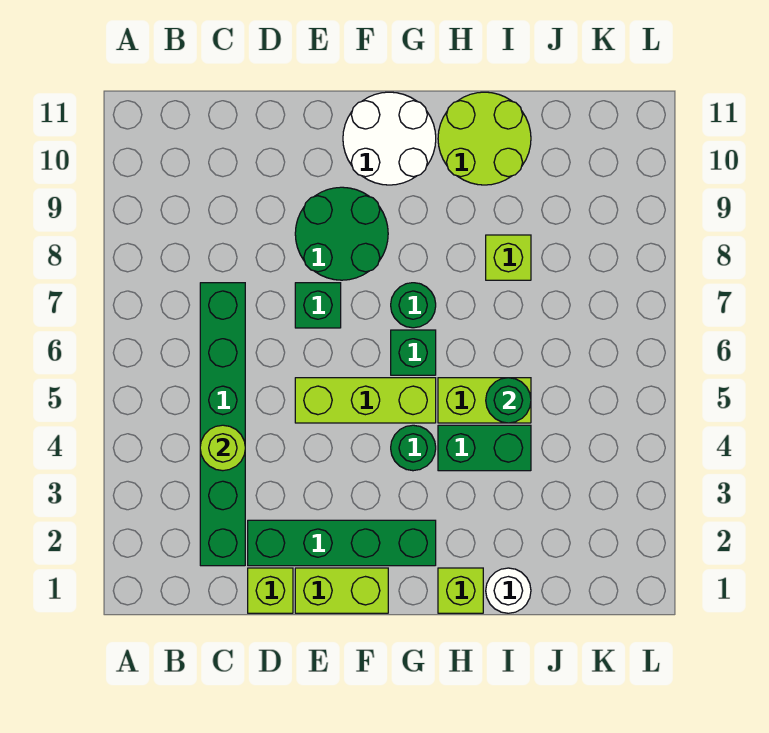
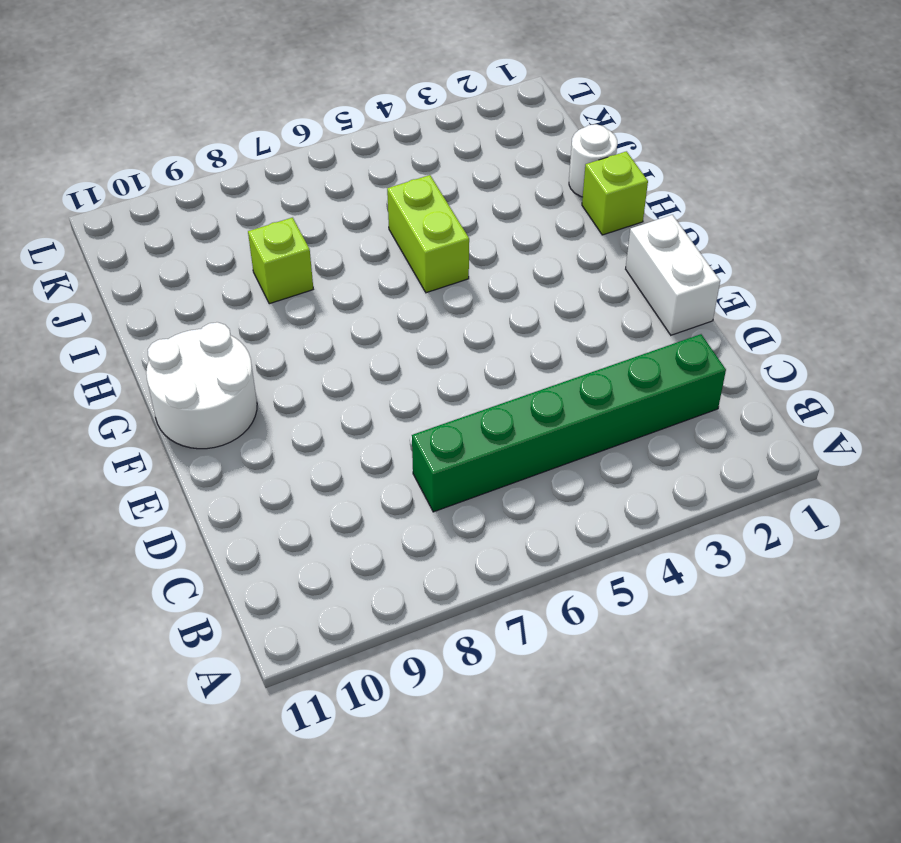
white 1x2 brick [626,215,720,335] -> lime 1x2 brick [295,568,388,613]
none -> lime 1x1 brick [248,568,293,613]
none -> green 1x4 brick [248,520,436,566]
none -> lime 1x3 brick [295,378,436,423]

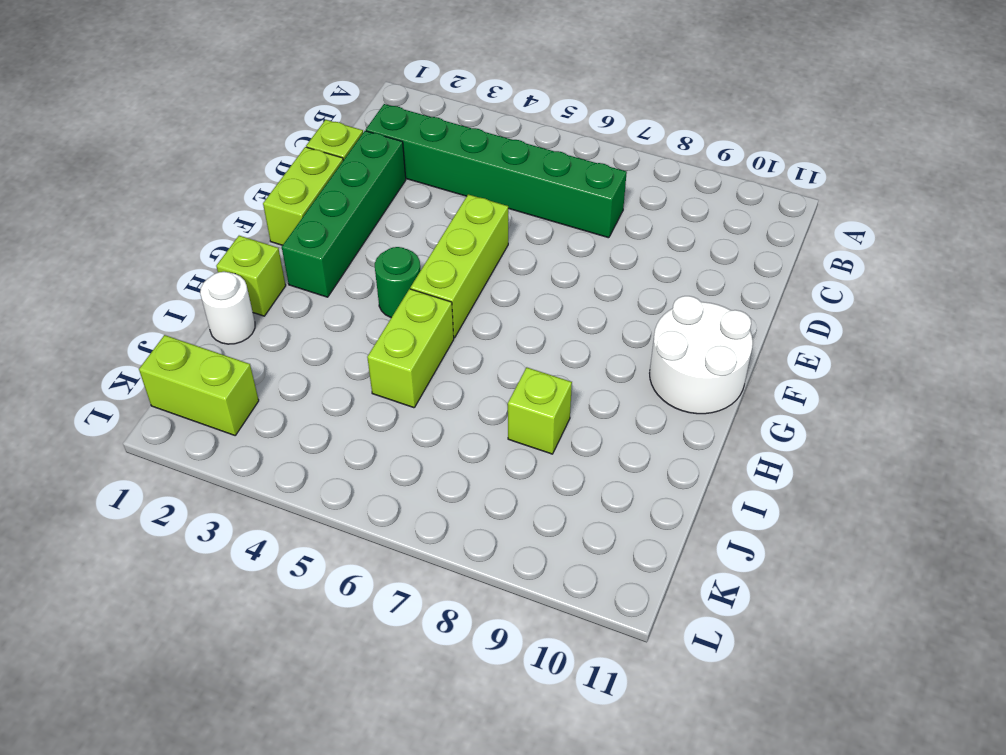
lime 1x2 brick [139,335,259,435] -> none
none -> green 1x1 brick [295,283,341,328]
none -> green 2x2 round brick [295,187,388,280]
none -> green 1x1 brick [391,330,436,375]

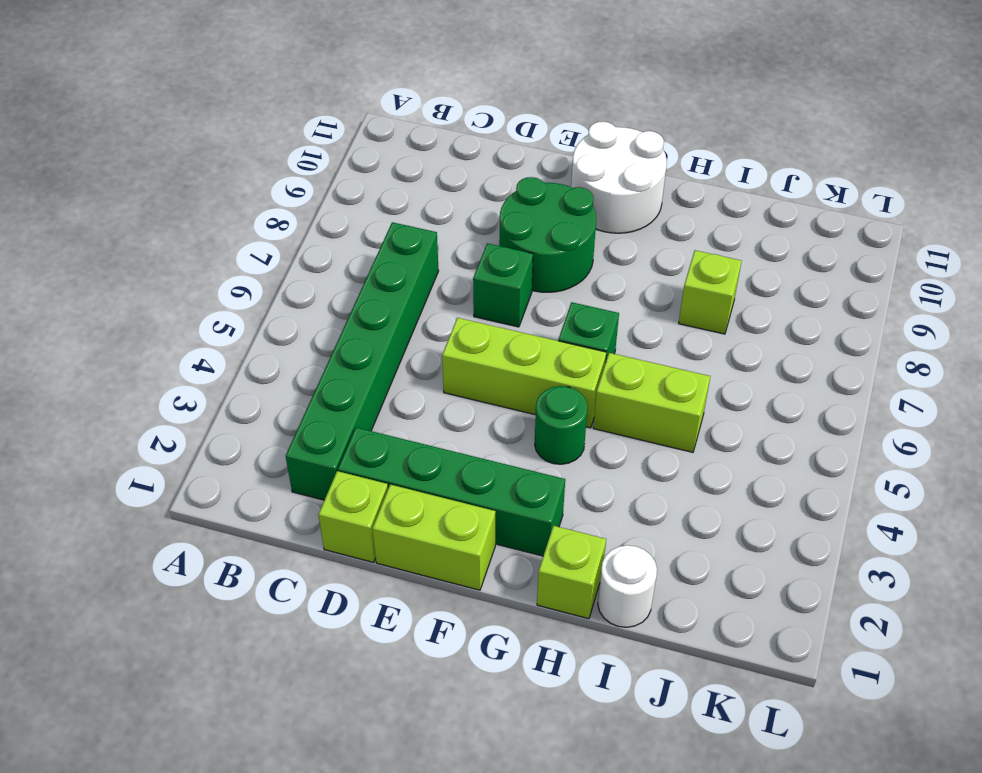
none -> green 1x1 round brick [391,283,436,328]
none -> green 1x2 brick [438,425,531,471]
none -> lime 2x2 round brick [438,92,531,185]

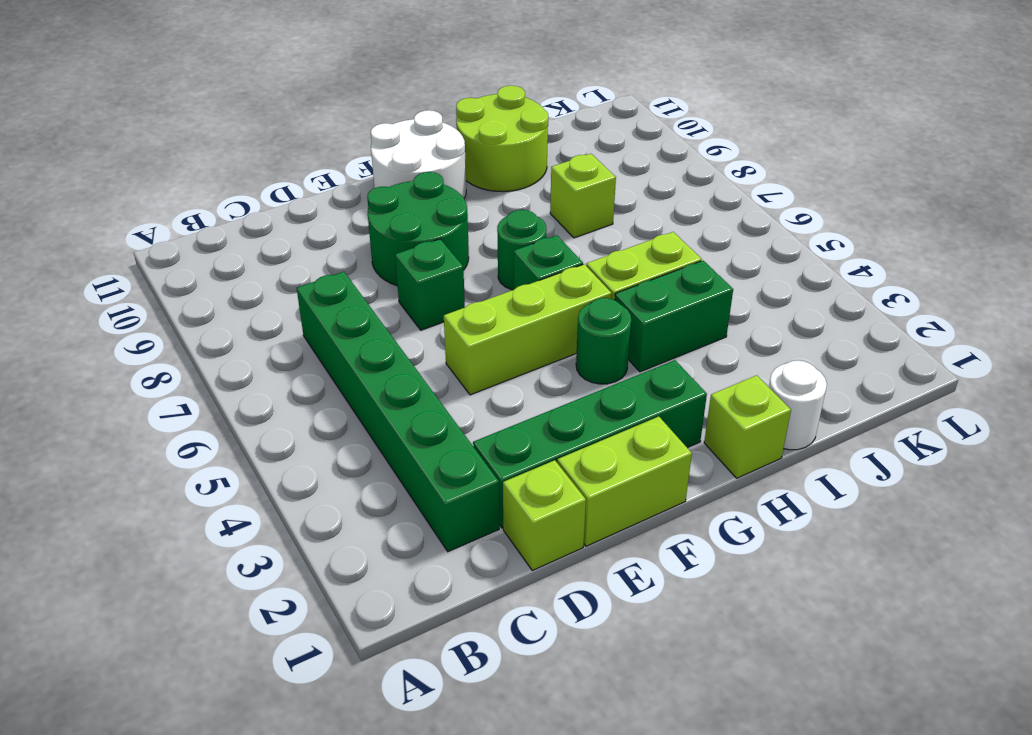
none -> lime 1x1 round brick [200,425,245,471]
none -> green 1x1 round brick [486,378,531,423]

